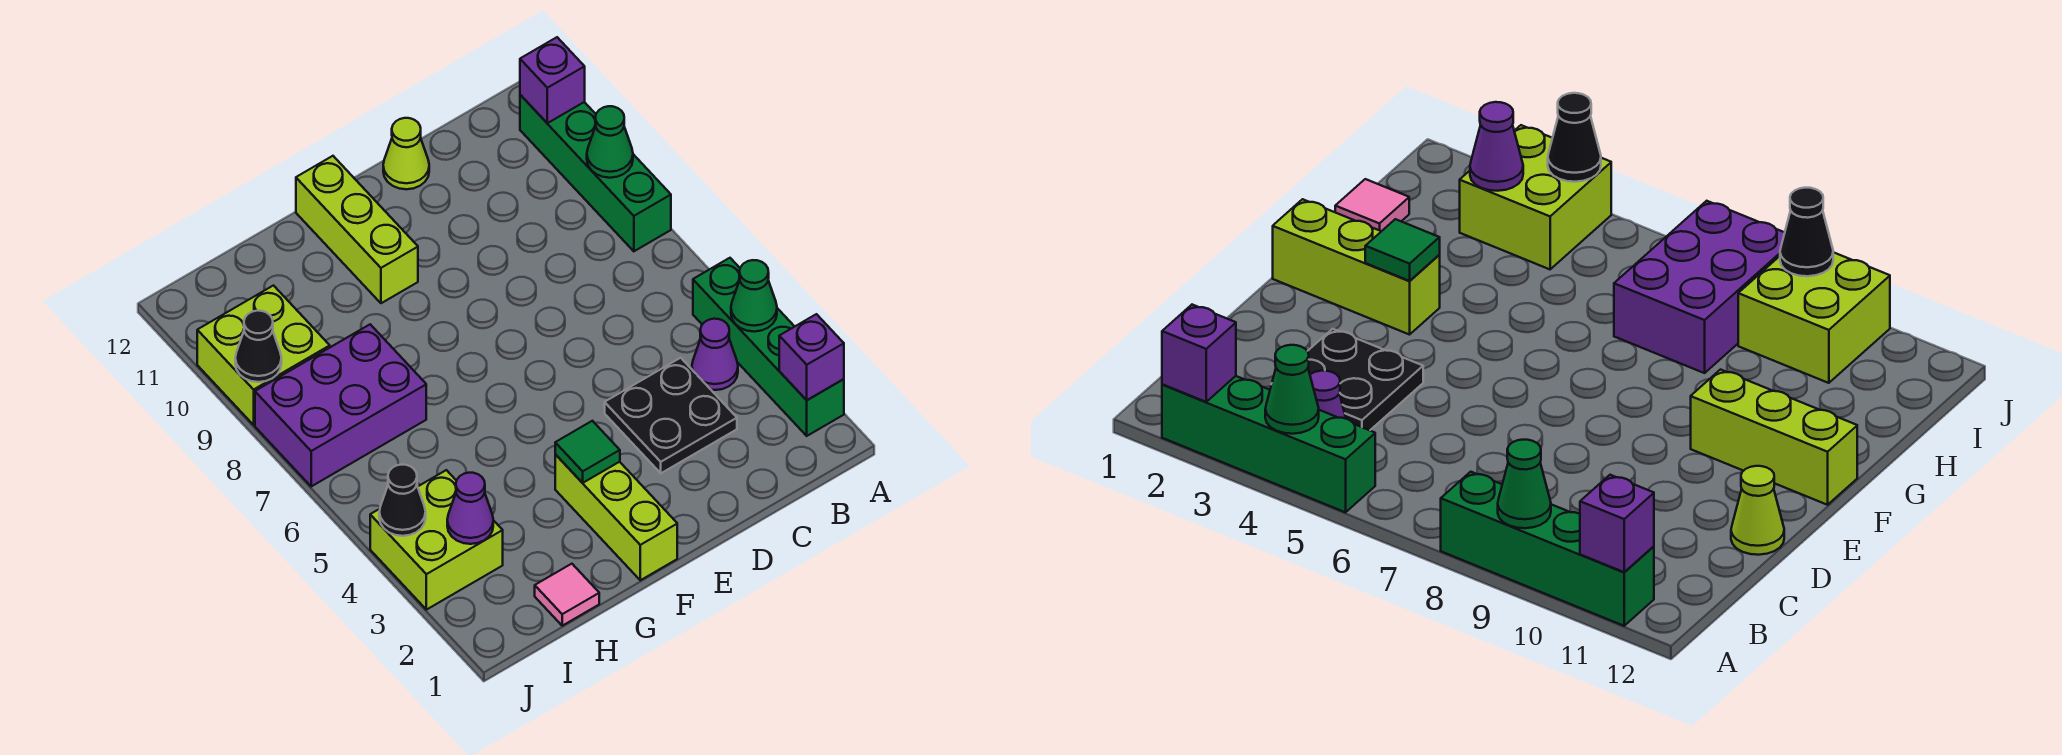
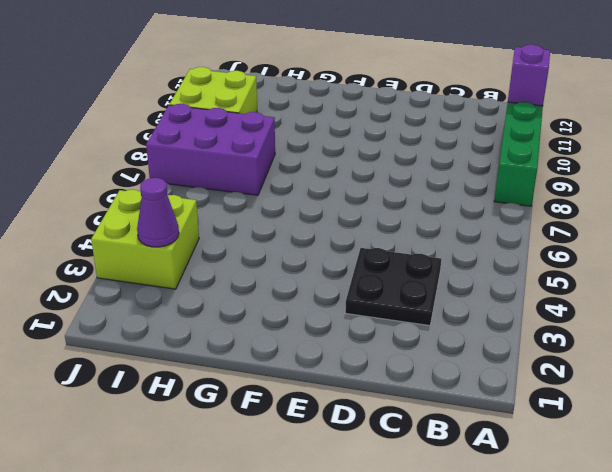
none -> green 1x4 brick [693,258,844,436]
none -> purple 1x1 cone [692,319,738,390]
none -> lime 1x1 cone [383,118,429,189]

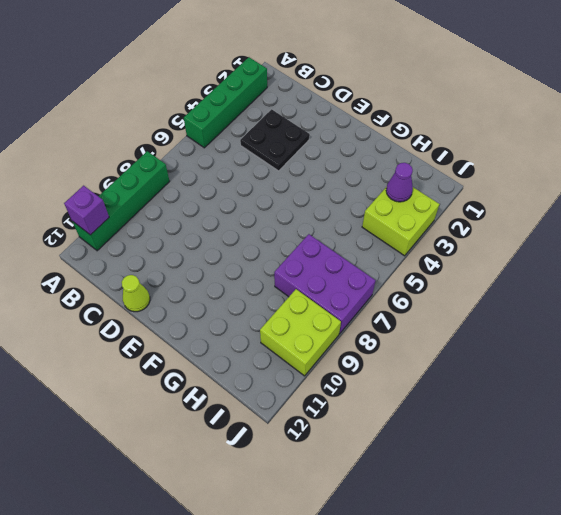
none -> purple 1x1 cone [692,319,738,390]
none -> lime 1x3 brick [555,454,677,580]
none -> lime 1x3 brick [296,156,418,303]

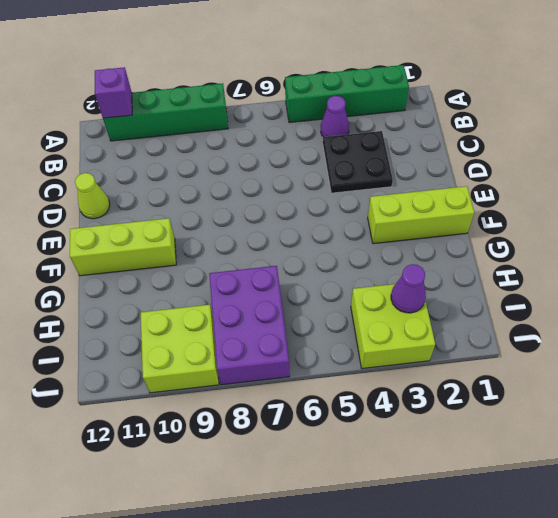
none -> pink 1x1 tile [535,564,599,626]
none -> purple 1x1 brick [779,314,844,400]
none -> green 1x1 cone [731,260,777,332]

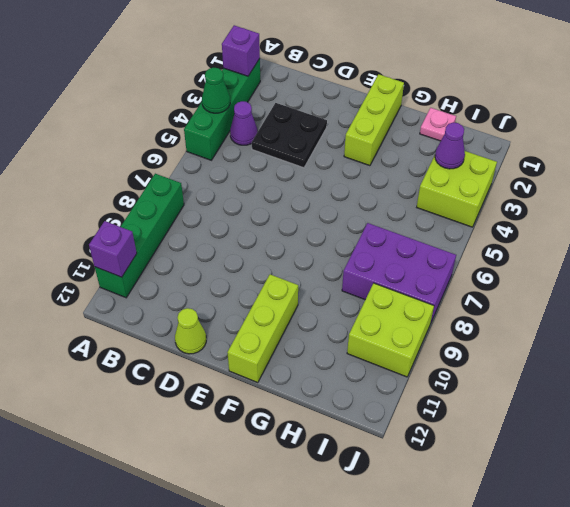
pink 1x1 plate [420,108,456,141] -> pink 1x1 tile [535,564,599,626]
none -> green 1x1 cone [587,106,633,178]
none -> green 1x1 tile [555,421,620,483]
none -> black 1x1 cone [379,465,426,536]

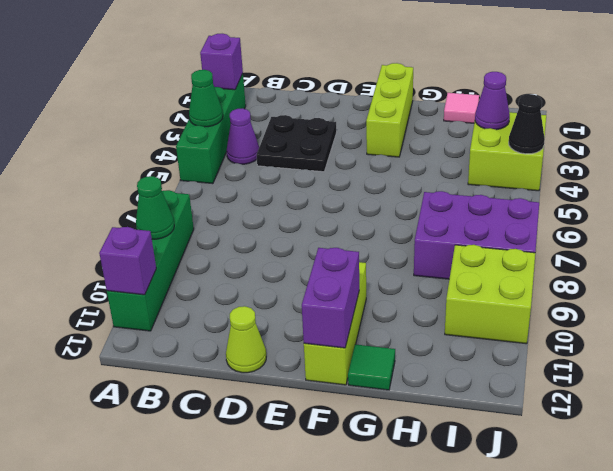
purple 1x2 brick [302,248,359,348] -> none
green 1x1 tile [348,344,395,390] -> green 1x1 tile moved to [555,421,620,483]
none -> black 1x1 cone [235,311,282,382]

